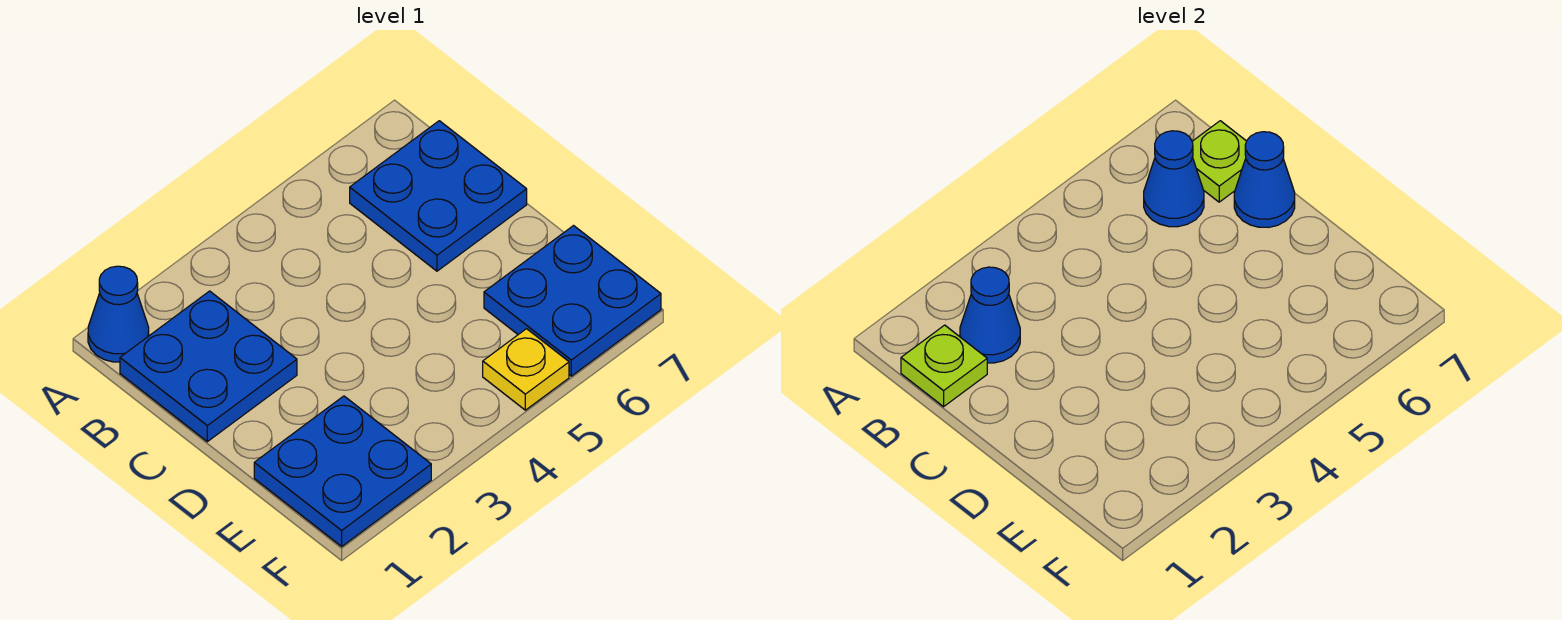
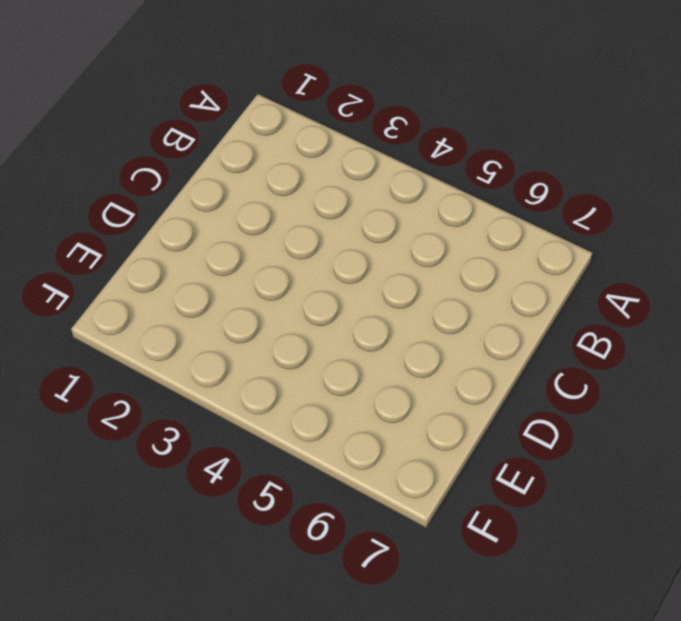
none -> blue 1x1 cone [88,266,149,362]
none -> blue 2x2 plate [120,291,297,442]

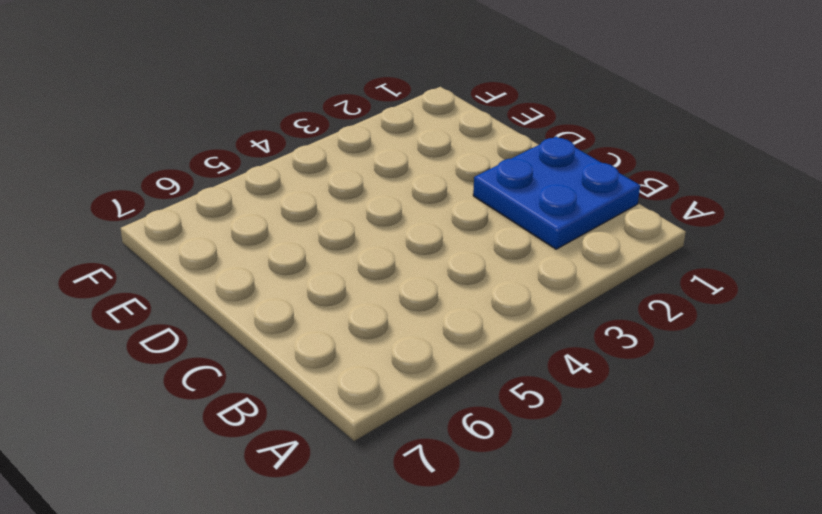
none -> blue 1x1 cone [88,266,149,362]
none -> blue 2x2 plate [350,121,527,271]

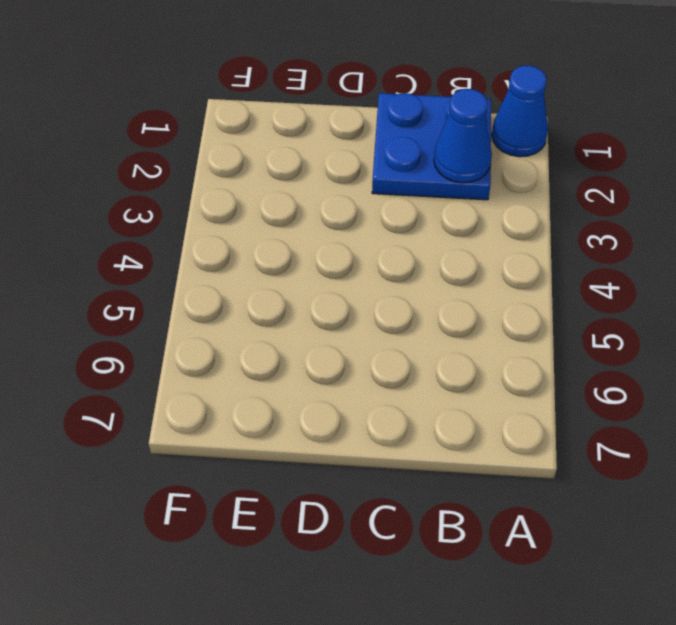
none -> blue 2x2 plate [350,121,527,271]
none -> blue 2x2 plate [254,396,431,546]

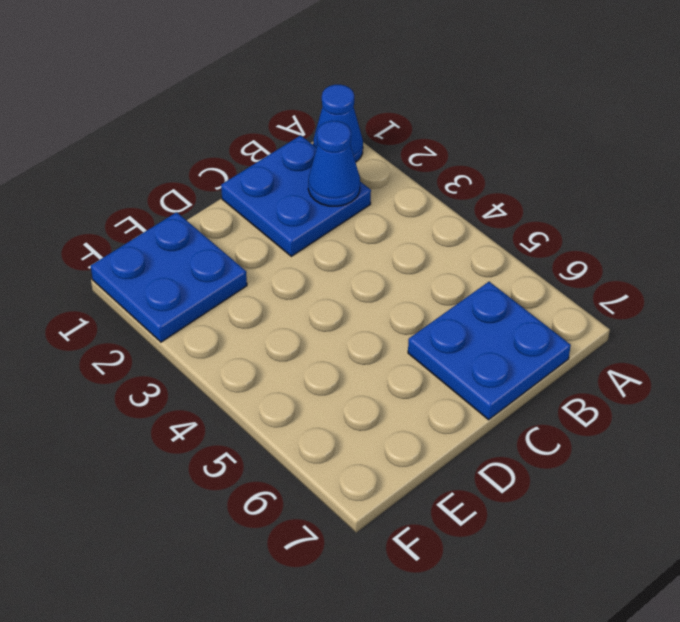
none -> blue 2x2 plate [484,226,661,376]
none -> yellow 1x1 plate [483,329,569,410]

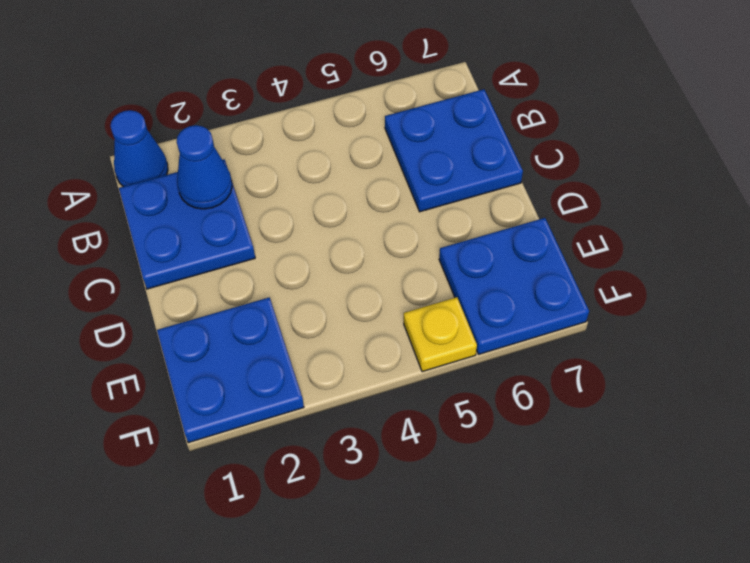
none -> lime 1x1 plate [901,325,987,407]
none -> blue 1x1 cone [1144,131,1204,227]

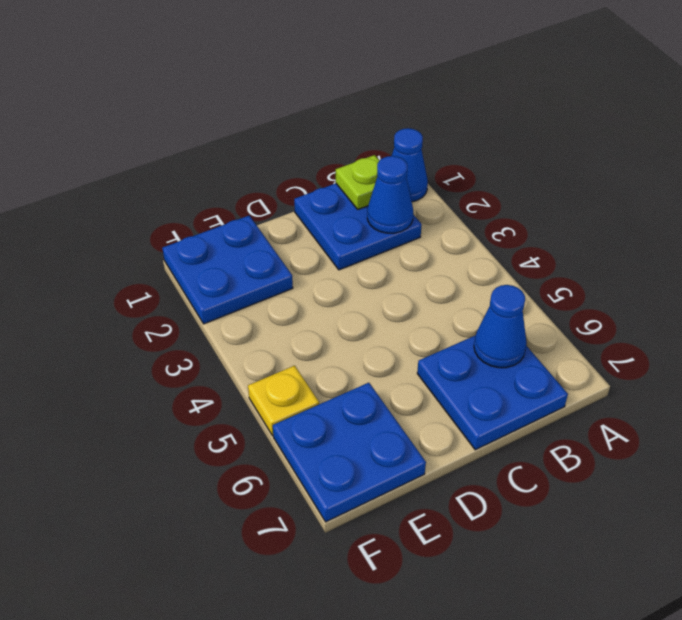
none -> lime 1x1 plate [1192,121,1247,202]
none -> blue 1x1 cone [1234,132,1295,228]

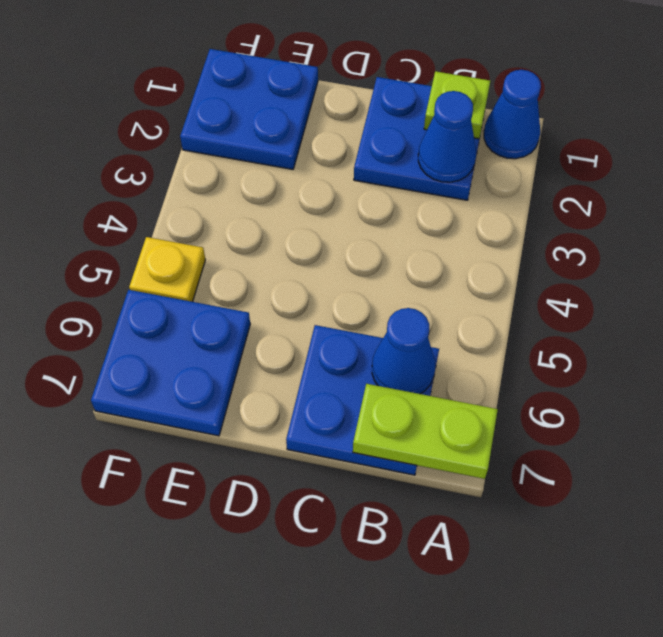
lime 1x2 plate [353,384,498,479] -> lime 1x1 plate [1192,121,1247,202]
none -> blue 1x1 cone [1234,132,1295,228]

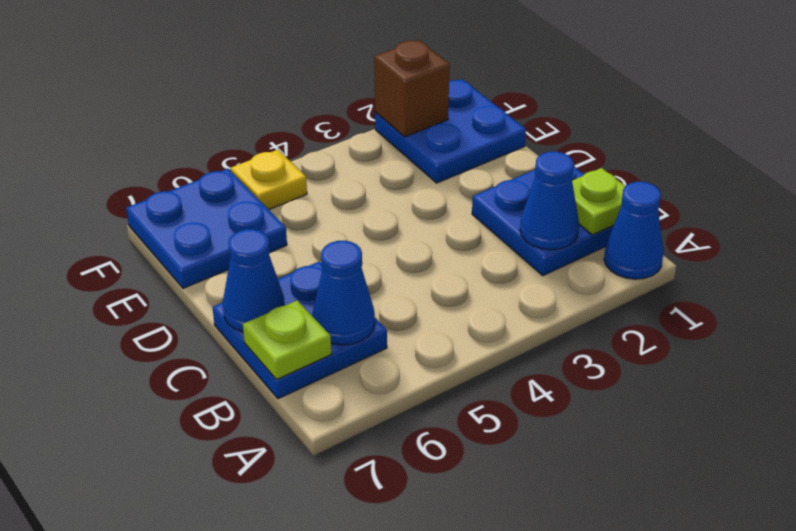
brown 1x1 brick [374,40,450,137] -> none

